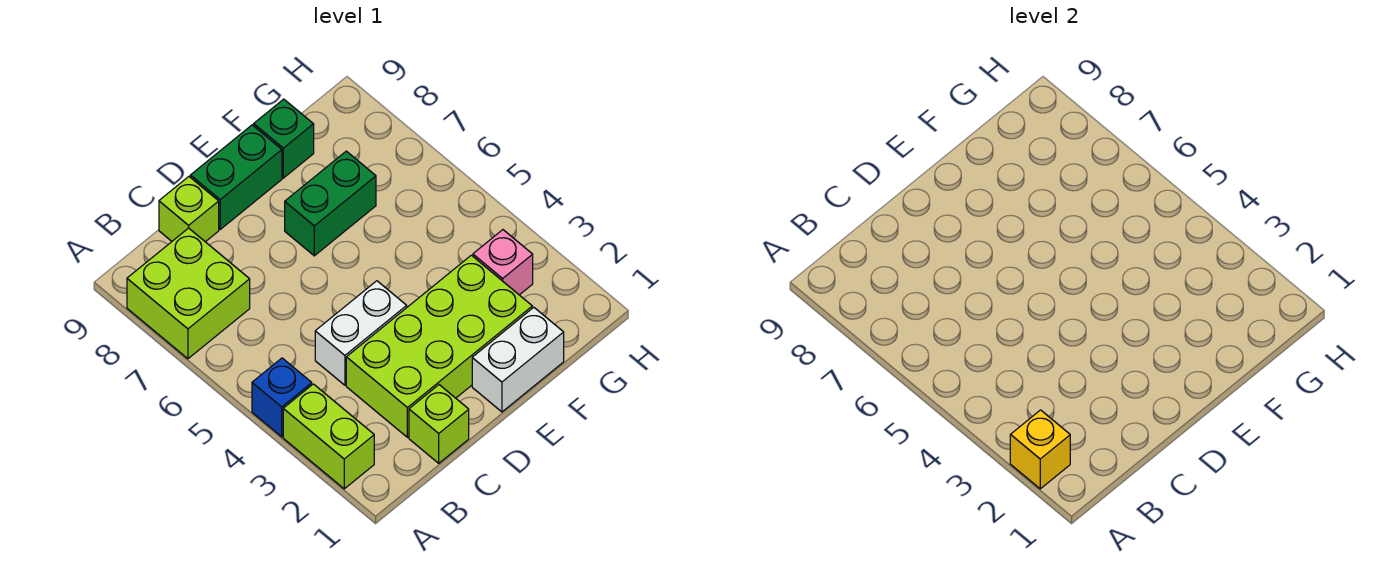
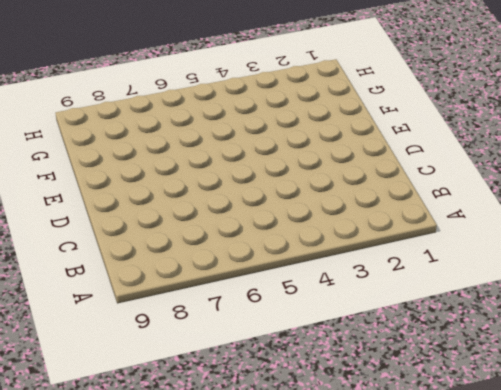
none -> lime 1x2 brick [283,384,374,489]
none -> blue 1x1 brick [252,358,312,437]
none -> lime 2x2 brick [127,228,250,359]

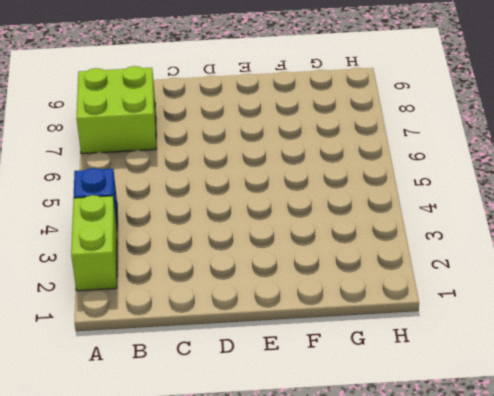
none -> lime 1x1 brick [409,385,469,463]
none -> lime 2x4 brick [346,255,532,437]
none -> white 1x2 brick [315,281,407,385]

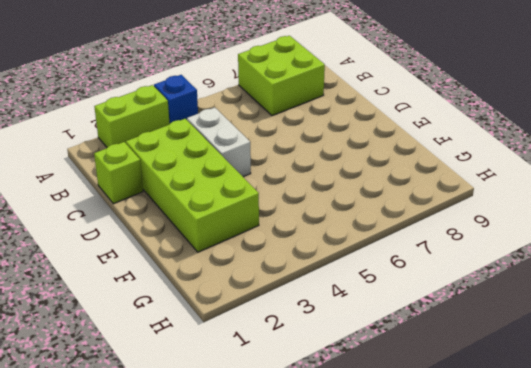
none -> lime 1x1 brick [159,177,219,242]
none -> green 1x2 brick [190,125,282,229]
none -> white 1x2 brick [472,307,564,412]

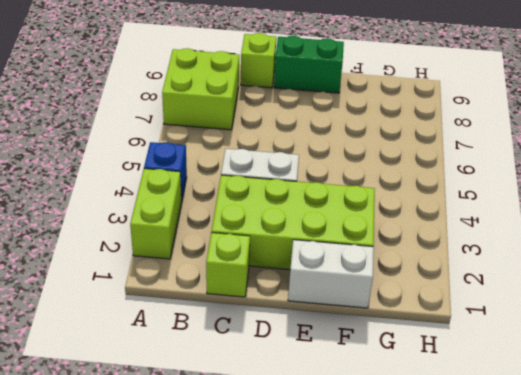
none -> green 1x2 brick [285,151,376,256]
none -> green 1x1 brick [254,99,314,178]
none -> pink 1x1 brick [473,230,533,295]

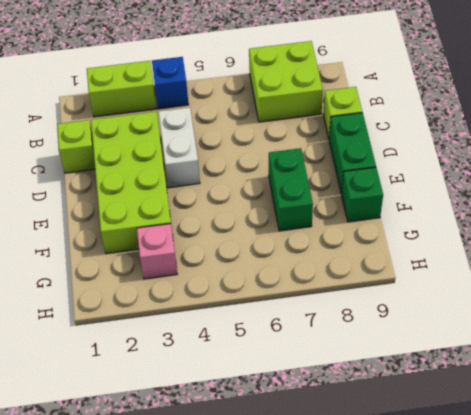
none -> white 1x2 brick [472,307,564,412]
none -> yellow 1x1 brick [1010,410,1070,489]

